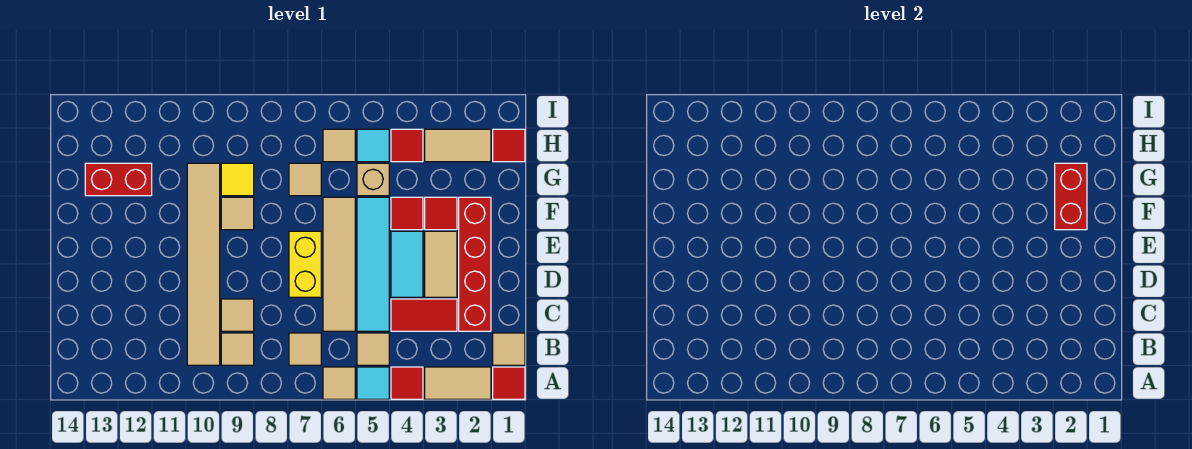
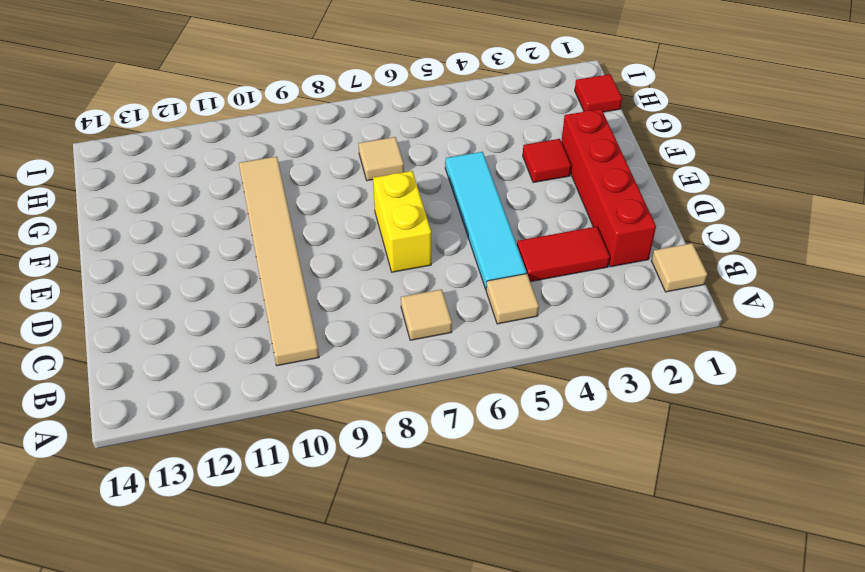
none -> red 1x1 tile [493,367,525,399]
none -> tan 1x2 tile [425,367,491,399]
none -> red 1x1 tile [391,367,423,399]
none -> cyan 1x1 tile [357,367,389,399]

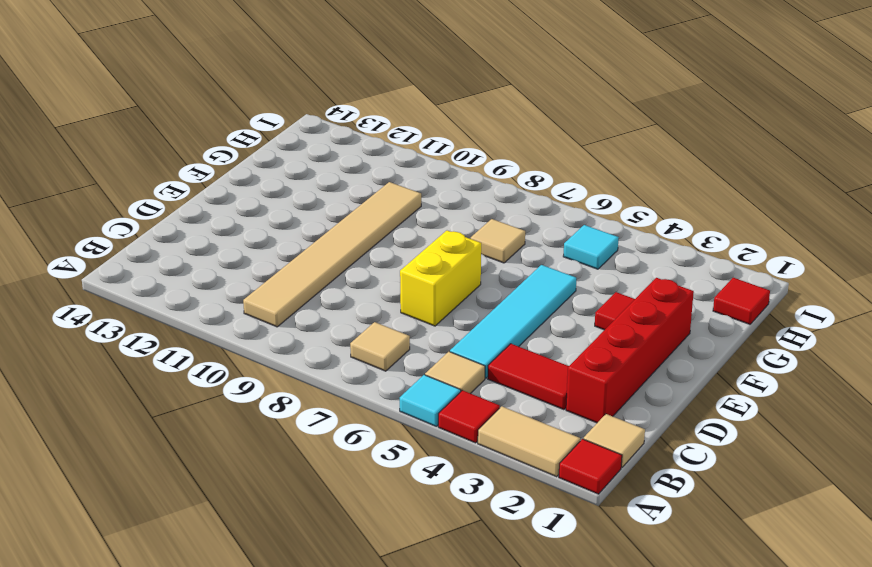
none -> tan 1x1 tile [323,367,355,399]
none -> tan 1x1 tile [221,333,254,365]
none -> tan 1x4 tile [323,197,355,331]
none -> tan 1x1 tile [221,299,254,331]

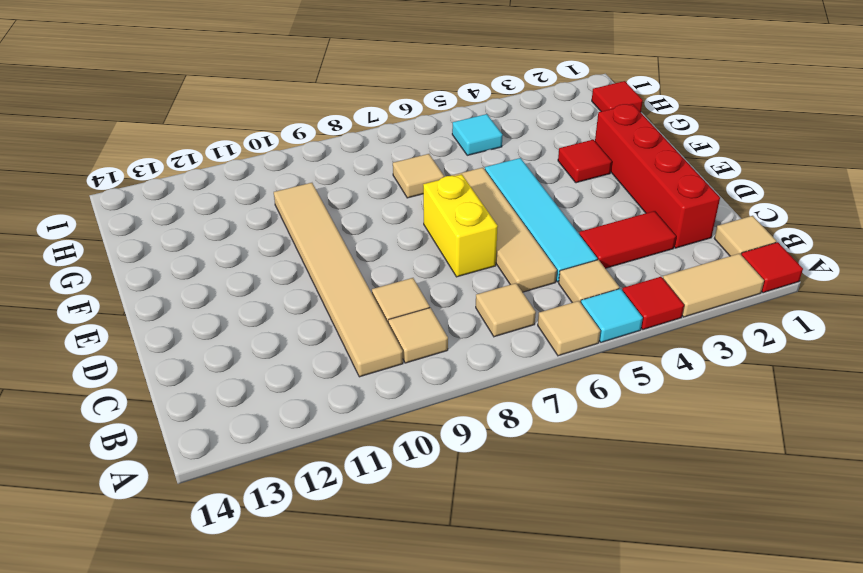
none -> tan 1x2 tile [425,231,457,297]
none -> cyan 1x2 tile [391,231,423,297]
none -> red 1x1 tile [391,197,423,230]
none -> tan 1x1 tile [221,197,254,230]

